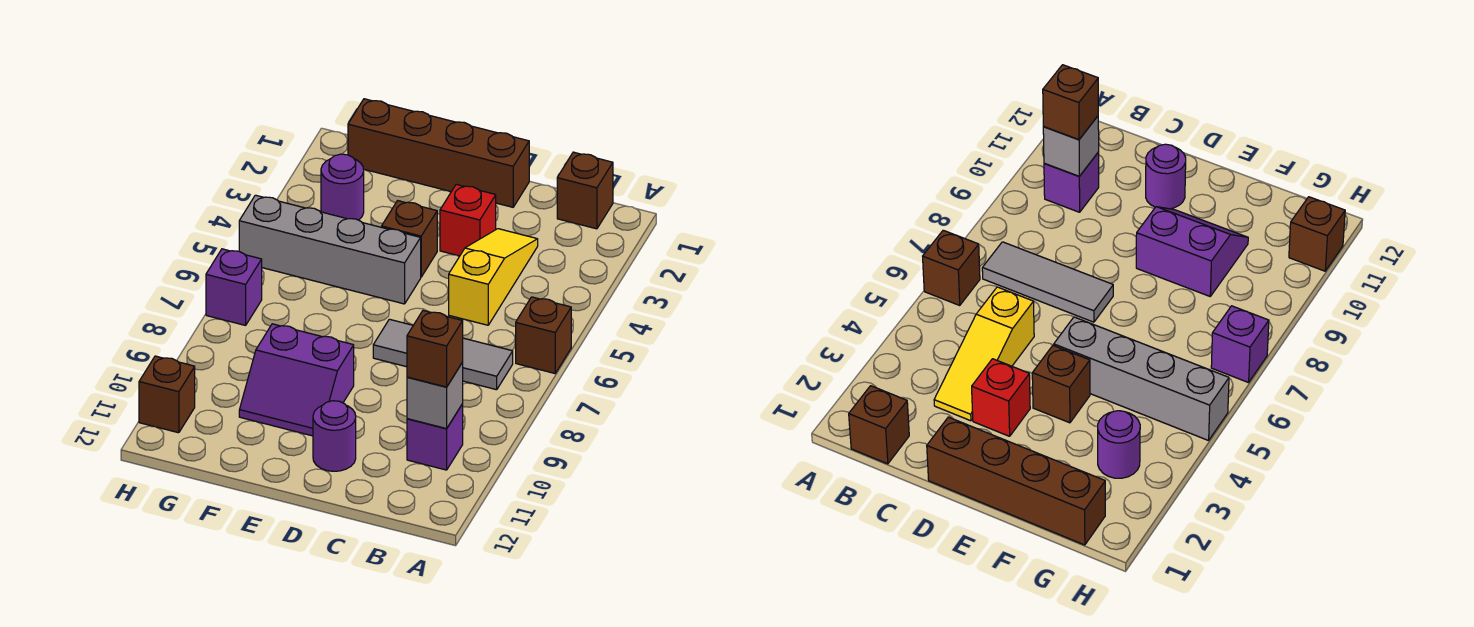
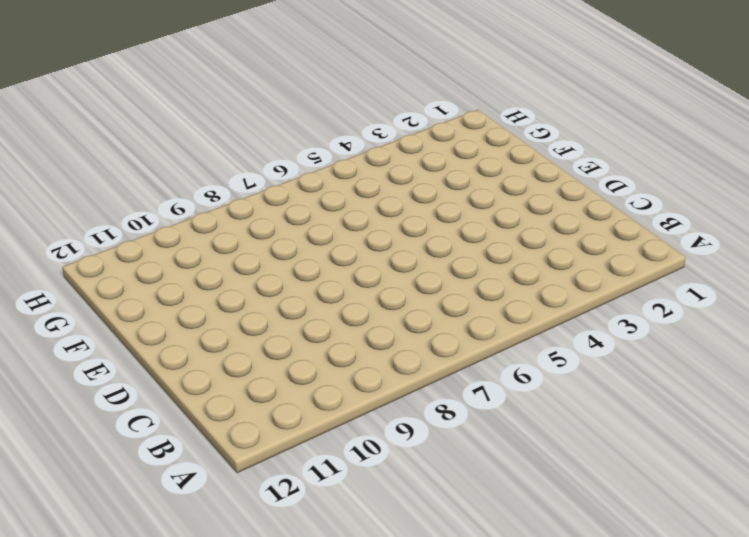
none -> brown 1x1 brick [516,297,571,373]
none -> brown 1x1 brick [557,152,613,229]
none -> grey 1x3 tile [373,319,513,390]

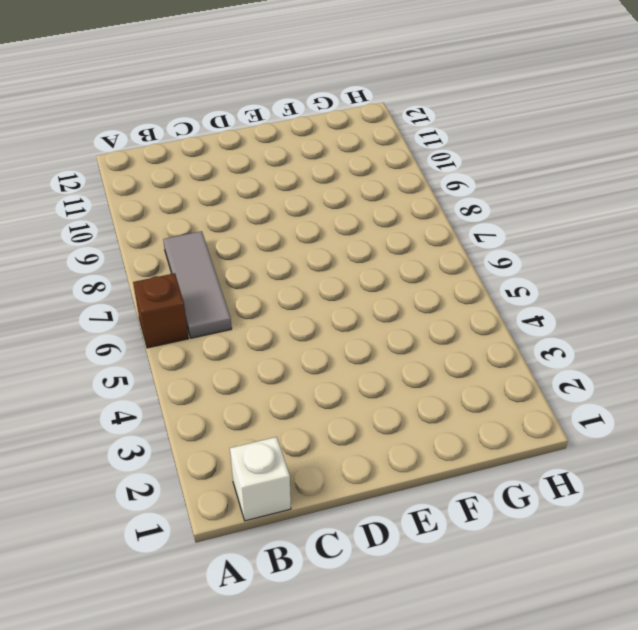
white 1x1 brick [230,437,291,521] -> brown 1x1 brick [557,152,613,229]
grey 1x3 tile [163,231,232,338] -> grey 1x3 tile turned to [373,319,513,390]
none -> purple 1x1 brick [407,404,463,470]
none -> yellow 1x3 slope [449,229,538,325]
none -> brown 1x4 brick [348,99,529,207]

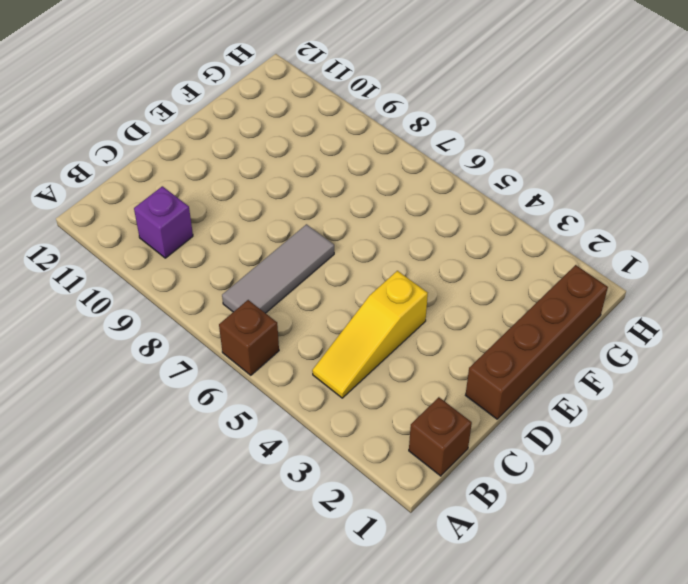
yellow 1x3 slope [312,271,428,398] -> yellow 1x3 slope turned to [449,229,538,325]
none -> red 1x1 brick [440,184,496,256]
none -> purple 1x1 round brick [313,401,356,471]
none -> brown 1x1 brick [382,201,437,277]

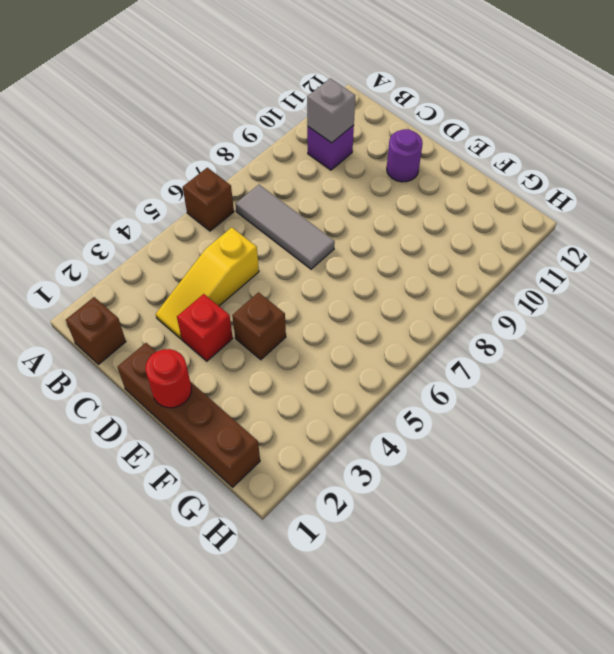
red 1x1 round brick [145,349,191,408] -> none
none -> grey 1x4 brick [239,195,421,304]
none -> purple 2x2 slope [239,324,354,436]
none -> purple 1x1 round brick [321,154,364,220]

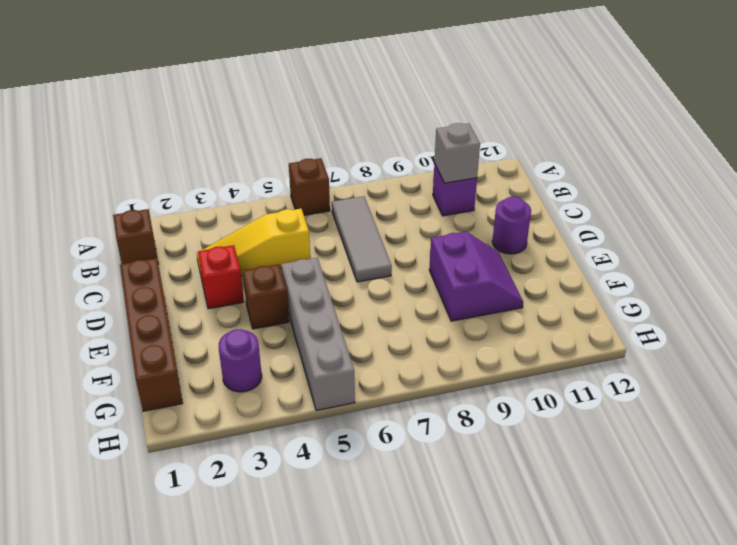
none -> purple 1x1 brick [206,249,262,325]
none -> brown 1x1 brick [139,356,195,433]
none -> brown 1x1 brick [407,311,463,387]

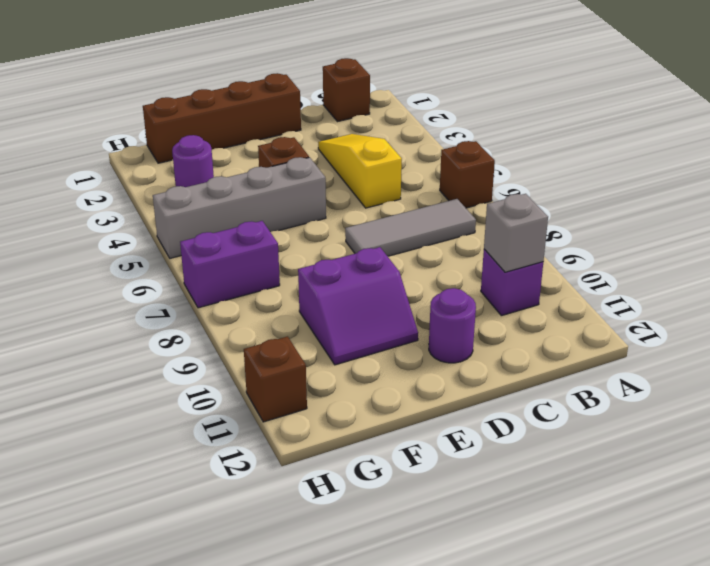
purple 1x2 brick [180,221,280,308] -> purple 1x1 brick [206,249,262,325]
none -> red 1x1 brick [440,184,496,256]
none -> brown 1x1 brick [407,311,463,387]

